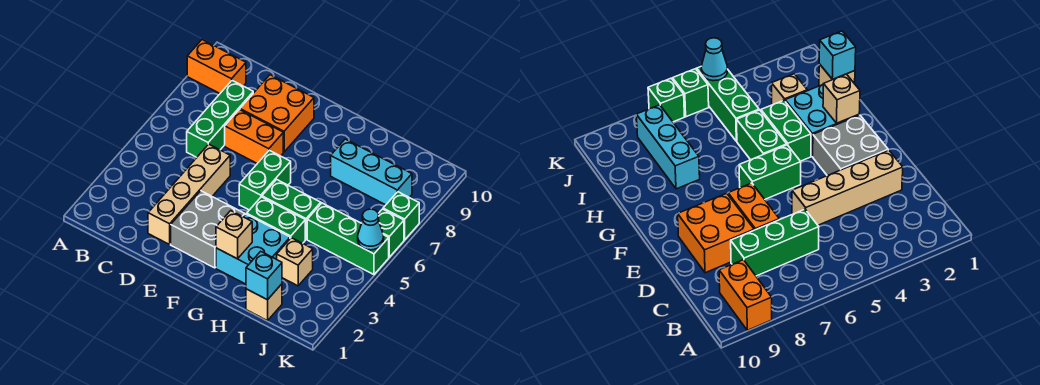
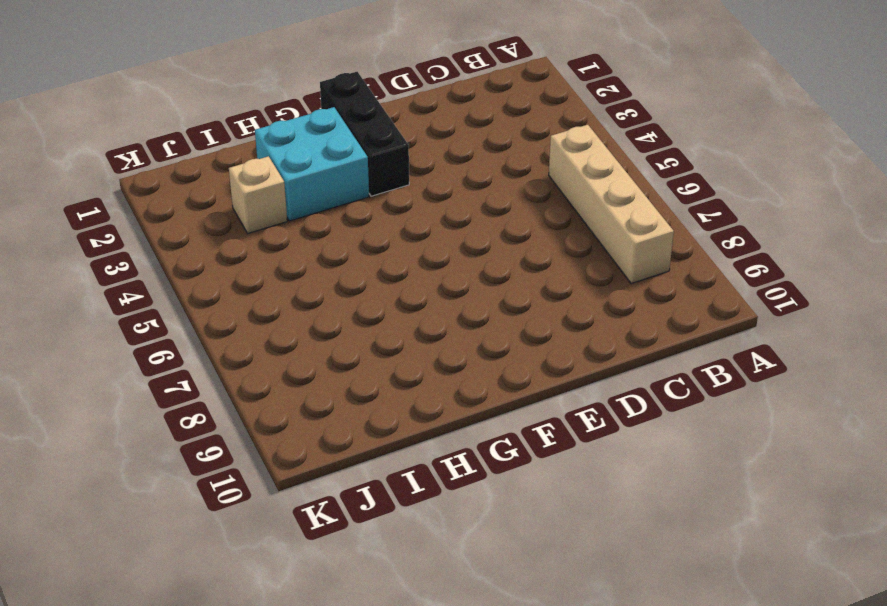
tan 1x4 brick [549,125,674,284] -> tan 1x4 brick moved to [148,144,230,244]
black 1x3 brick [320,72,409,196] -> grey 2x2 brick [171,191,245,268]
none -> orange 1x2 brick [187,40,246,93]
none -> green 1x3 brick [187,81,253,157]
none -> orange 1x2 brick [225,109,283,163]

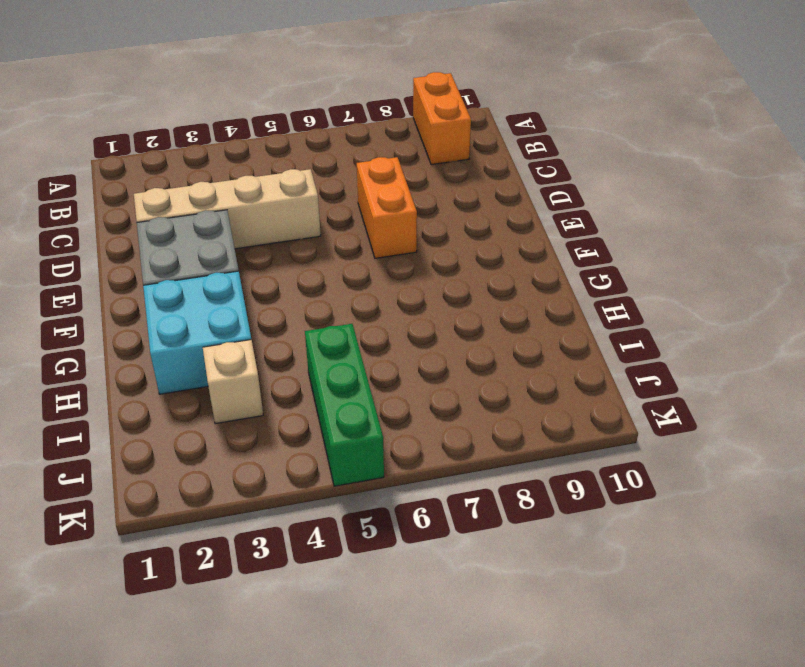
none -> green 1x3 brick [187,81,253,157]
none -> orange 2x2 brick [240,75,314,152]
none -> green 1x2 brick [239,150,291,210]

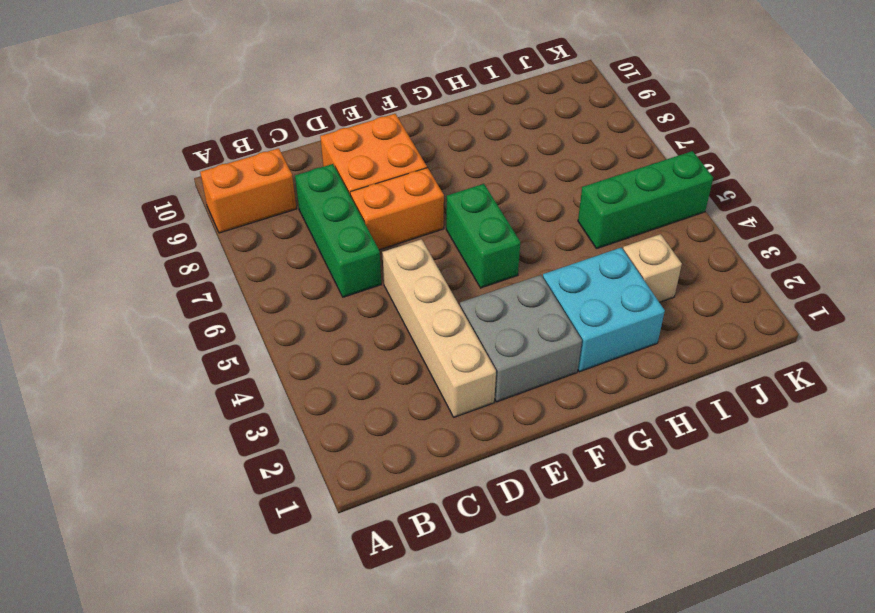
none -> green 1x2 brick [247,197,305,243]
none -> green 1x2 brick [262,179,321,239]
none -> cyan 1x3 brick [331,139,412,205]

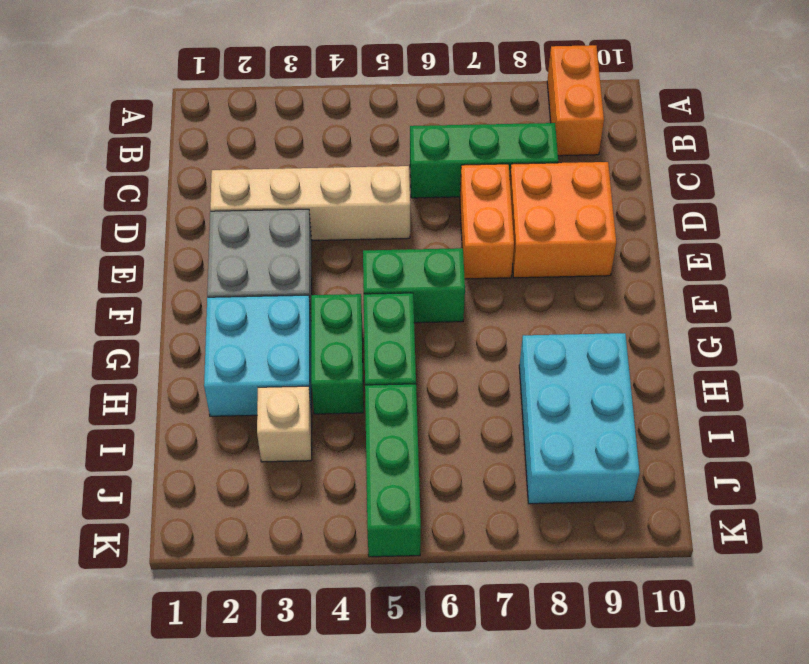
cyan 2x3 brick [519,333,640,504] -> cyan 1x3 brick [331,139,412,205]
none -> tan 1x1 brick [246,284,282,321]
none -> green 1x1 brick [378,209,404,257]
none -> green 1x1 brick [383,192,419,240]

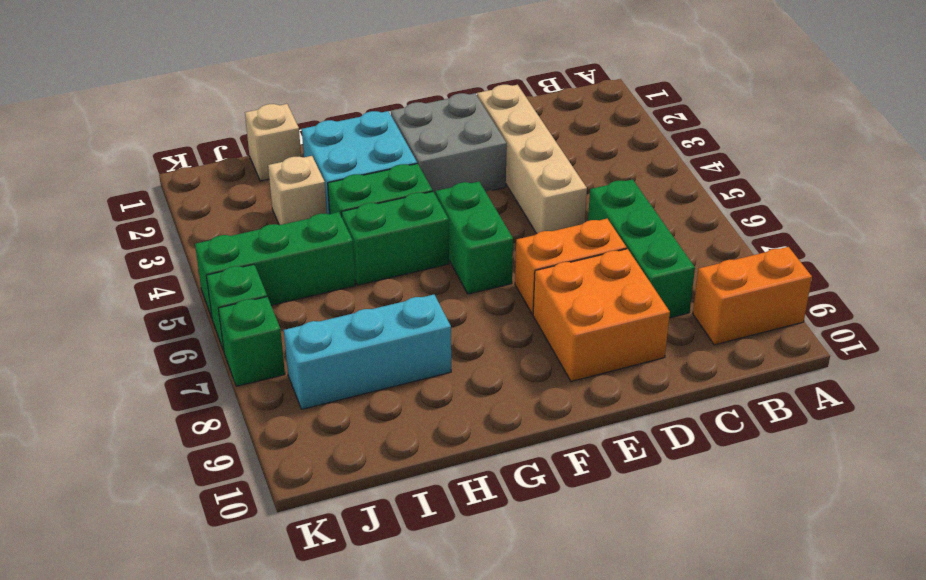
none -> tan 1x1 brick [216,211,252,259]
none -> cyan 1x1 brick [246,251,282,300]
none -> cyan 1x1 cone [358,209,384,250]

